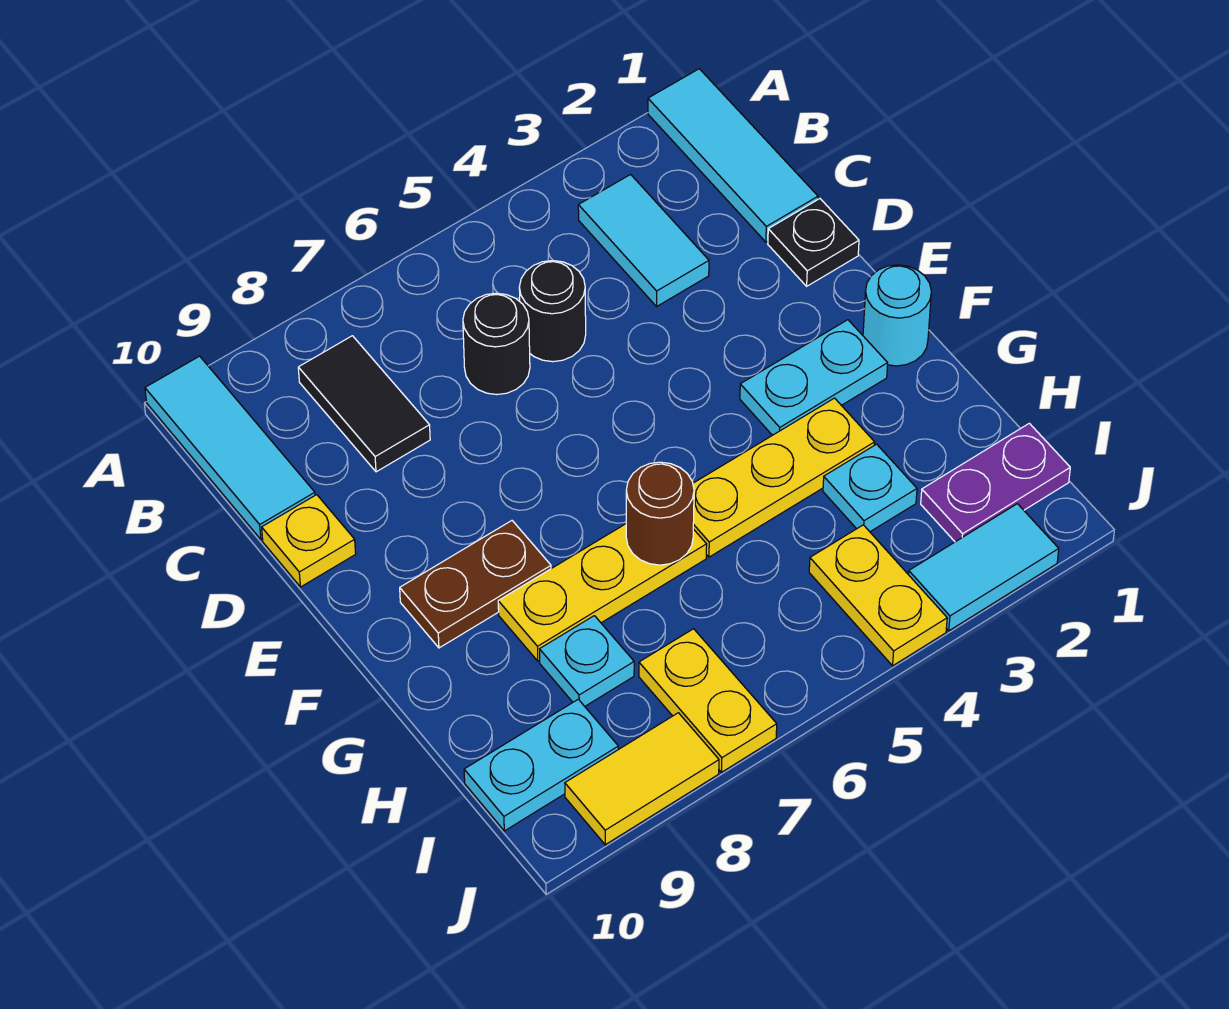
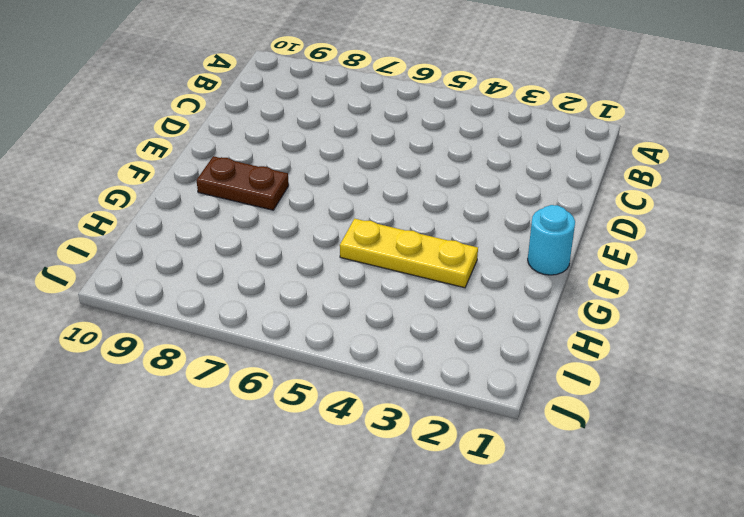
none -> cyan 1x3 tile [648,69,818,242]
none -> cyan 1x3 tile [145,356,315,540]
none -> cyan 1x2 tile [578,175,709,307]

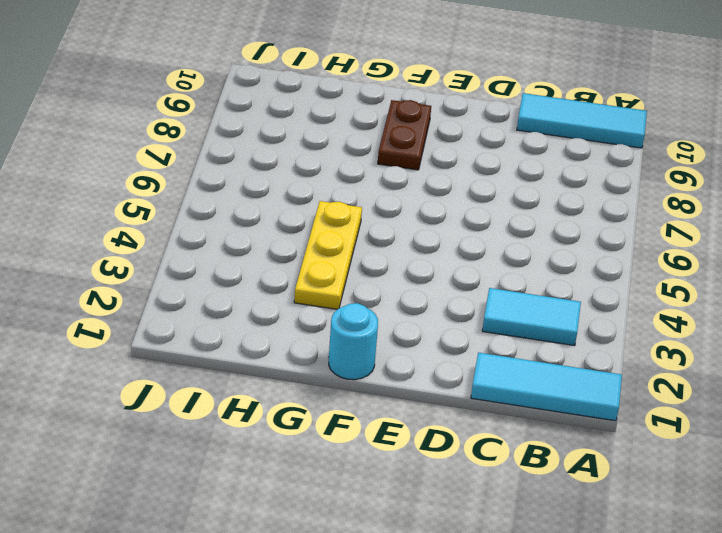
none -> black 1x2 tile [298,336,430,472]
none -> black 1x1 round brick [519,261,586,362]
none -> black 1x1 round brick [463,293,530,395]

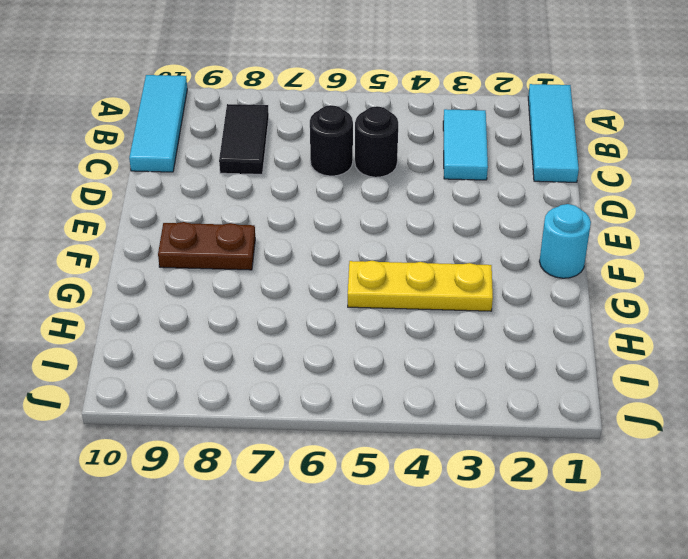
none -> black 1x1 plate [768,199,859,286]
none -> yellow 1x1 plate [262,495,356,587]
none -> cyan 1x2 plate [740,320,888,435]

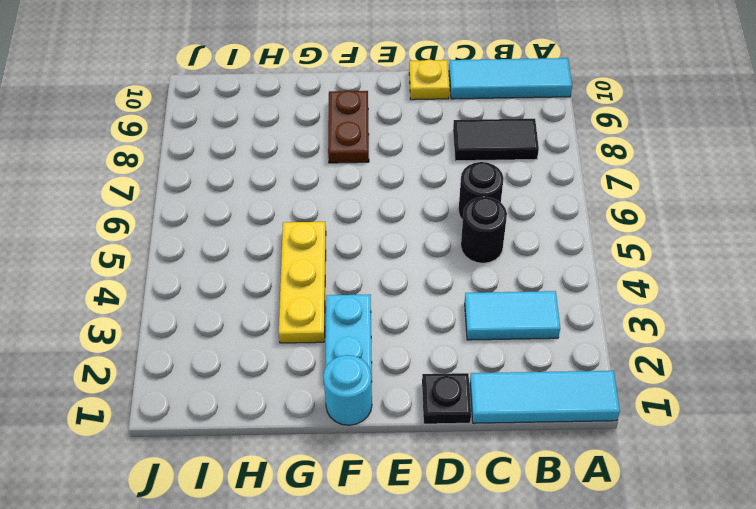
none -> yellow 1x3 plate [498,524,707,661]
none -> cyan 1x1 plate [823,444,917,532]
none -> cyan 1x1 plate [540,616,634,706]

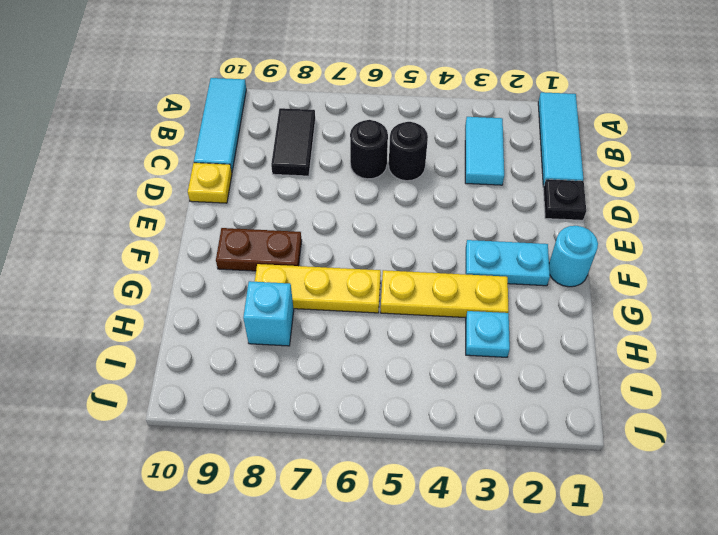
cyan 1x1 brick [243,281,294,346] -> cyan 1x1 plate [540,616,634,706]
none -> purple 1x2 plate [921,423,1070,542]
none -> yellow 1x2 plate [809,525,947,666]
none -> yellow 1x2 plate [639,629,777,772]

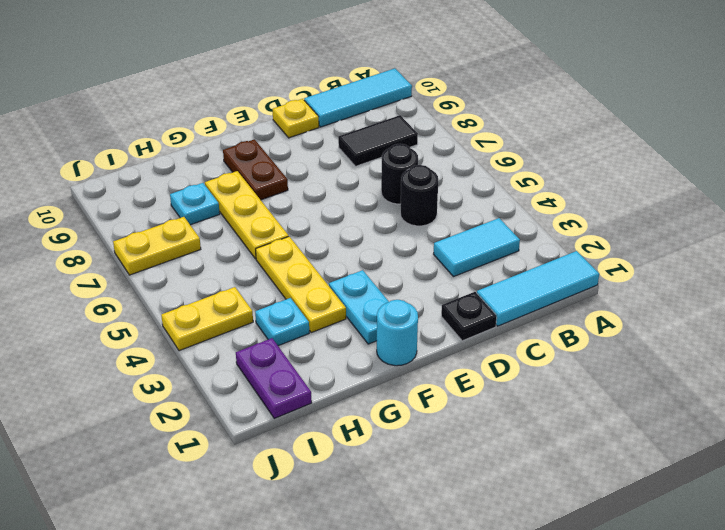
none -> cyan 1x2 plate [464,699,618,831]
none -> cyan 1x2 tile [909,504,1059,631]
none -> yellow 1x2 tile [565,713,719,845]

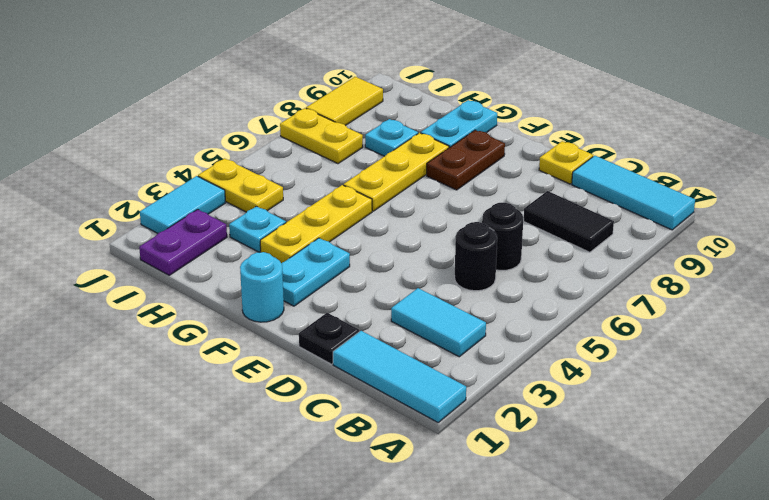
cyan 1x2 plate [421,100,497,148] -> cyan 1x2 plate moved to [464,699,618,831]
none -> brown 1x1 round brick [626,462,694,565]

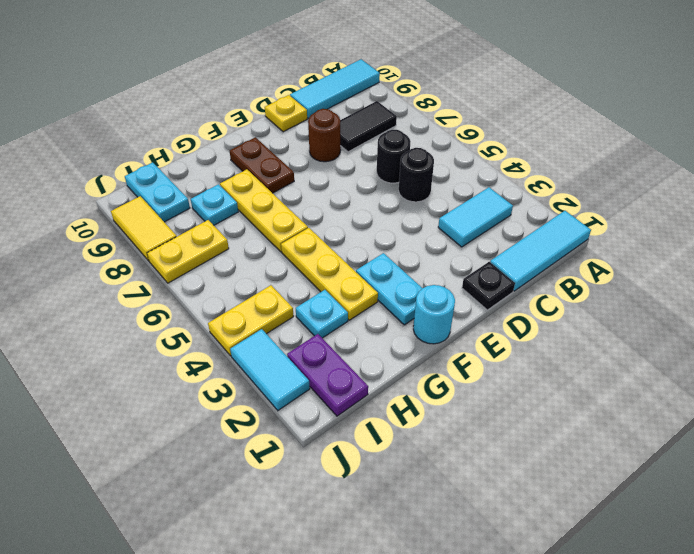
brown 1x1 round brick [308,109,341,162] -> brown 1x1 round brick moved to [626,462,694,565]

